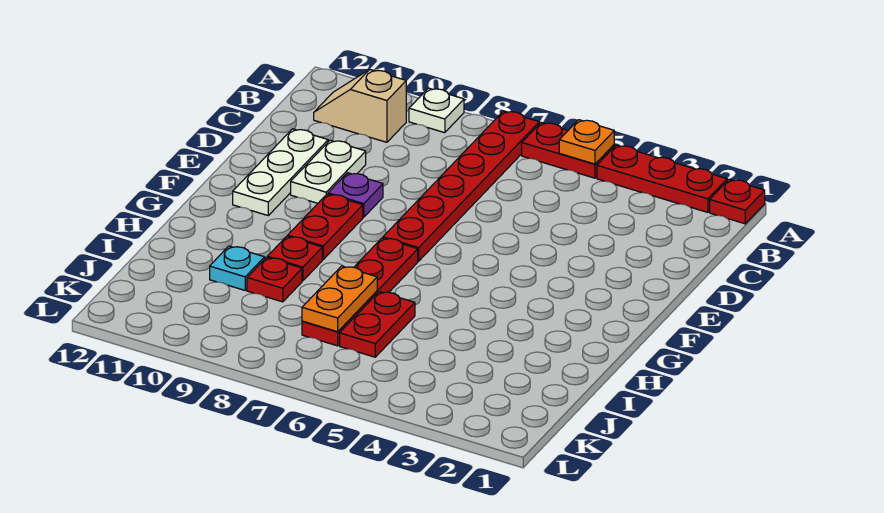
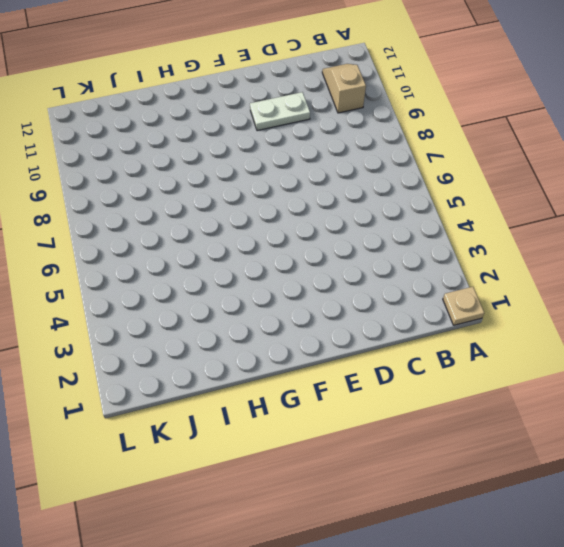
tan 1x1 plate [443,287,484,325] -> red 1x1 plate [710,179,765,224]
none -> red 1x3 plate [597,145,727,212]
none -> red 1x2 plate [522,122,614,178]
none -> red 1x6 plate [383,111,539,261]

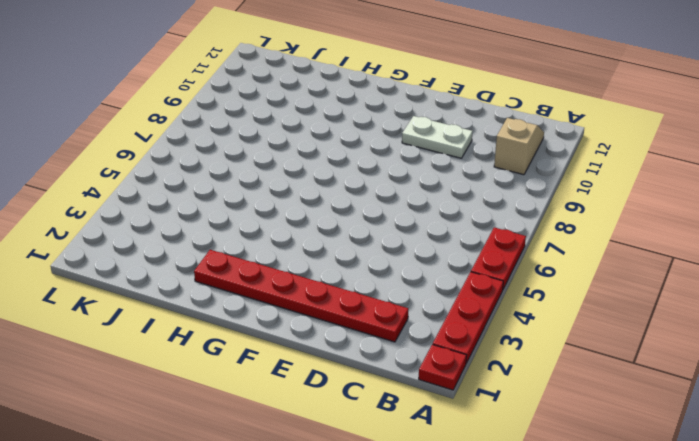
red 1x6 plate [194,250,408,342] -> red 1x6 plate moved to [383,111,539,261]
none -> white 1x1 plate [409,88,464,133]
none -> white 1x3 plate [233,129,328,215]
none -> purple 1x1 plate [328,173,383,217]

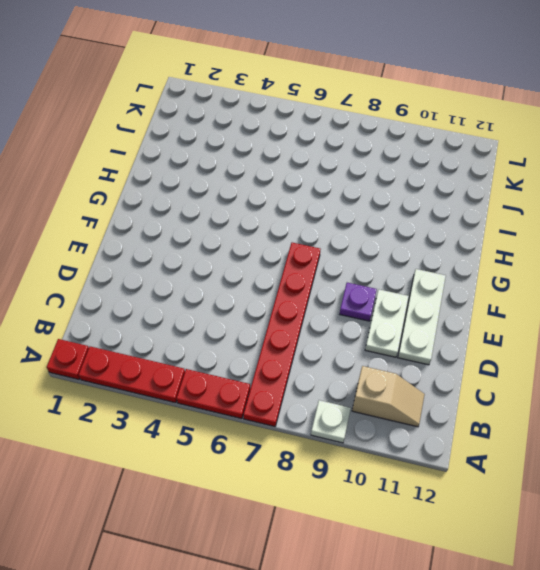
none -> red 1x2 plate [288,194,363,259]
none -> red 1x4 plate [302,238,418,346]
none -> red 1x1 plate [267,236,322,281]

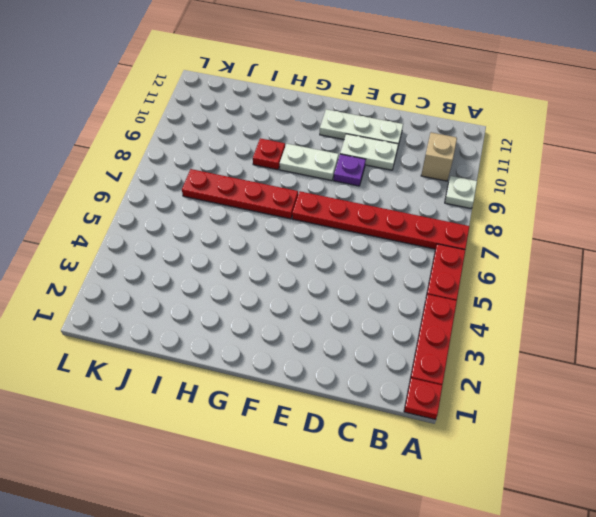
white 1x2 plate [280,144,339,180] -> red 1x2 plate [288,194,363,259]
none -> red 1x2 plate [340,292,415,357]
none -> red 1x1 plate [247,257,302,302]
none -> cyan 1x1 plate [210,246,265,290]

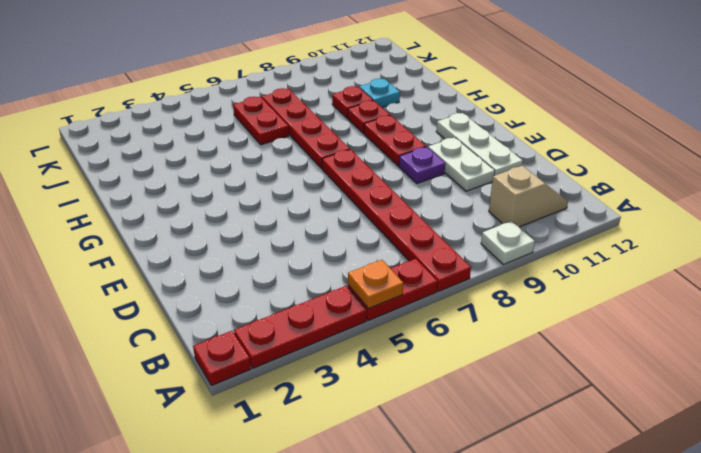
none -> orange 1x2 plate [302,266,377,332]

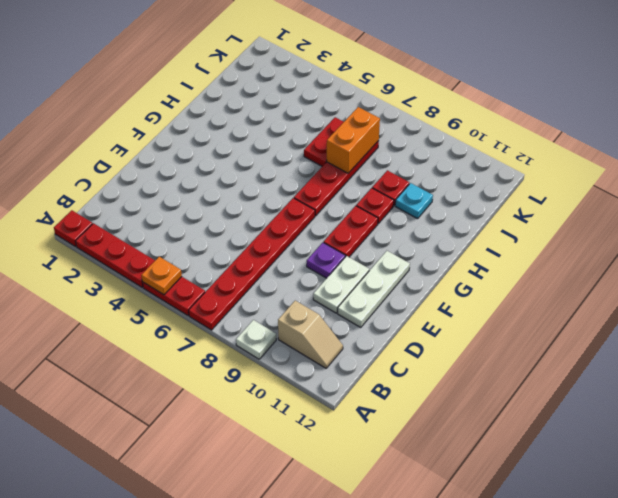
orange 1x2 brick [327,107,380,173] -> orange 1x2 plate [302,266,377,332]

